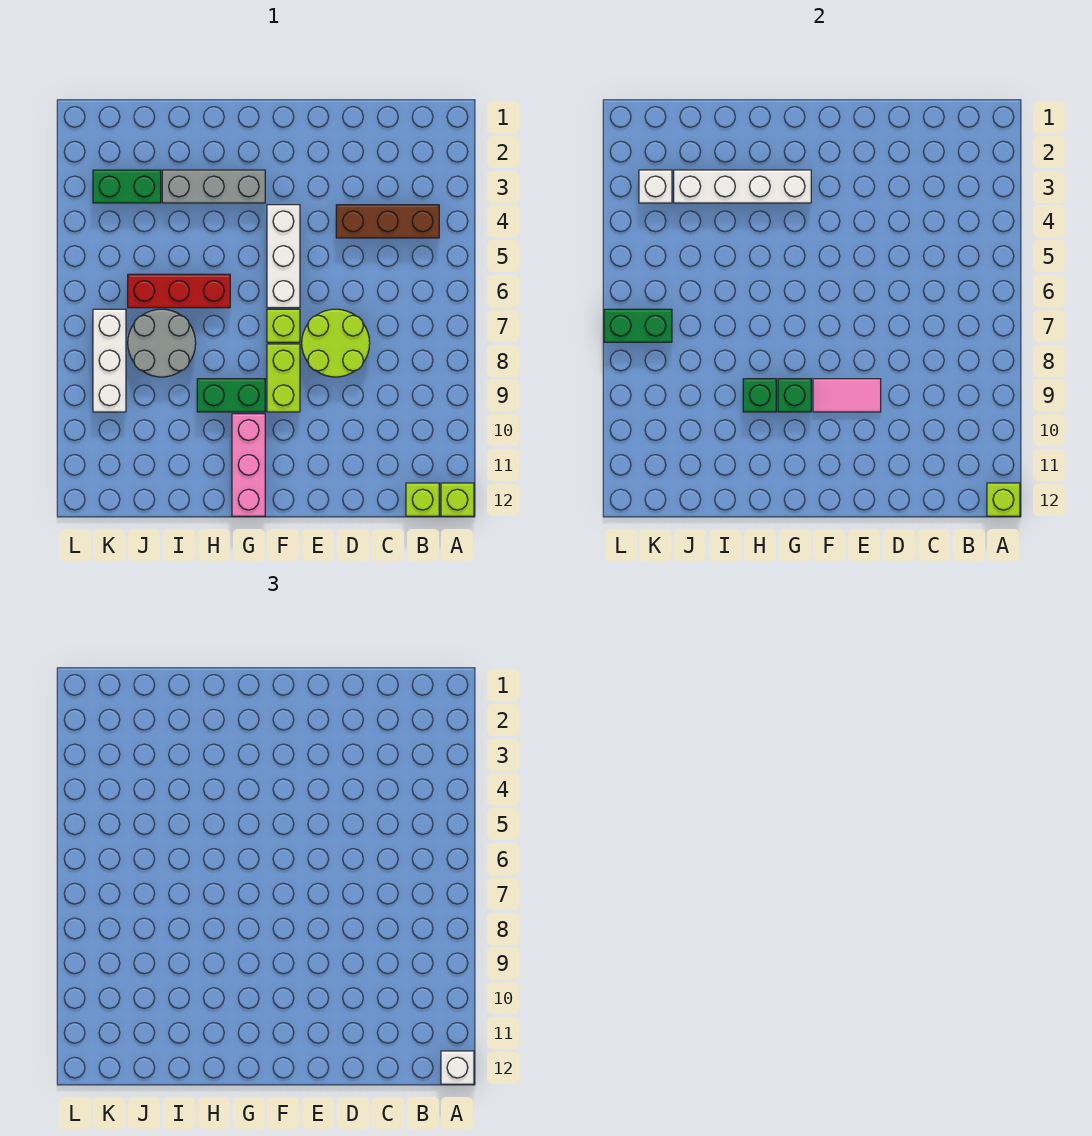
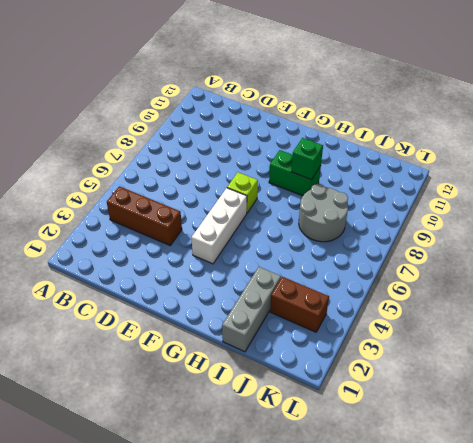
grey 1x3 brick [222,267,281,352] -> grey 1x3 brick turned to [162,170,265,203]
brown 1x2 brick [270,277,329,332] -> green 1x2 brick [93,170,161,203]
none -> lime 1x1 brick [441,483,474,516]
none -> lime 1x1 brick [406,483,439,516]
none -> lime 2x2 round brick [302,309,370,377]

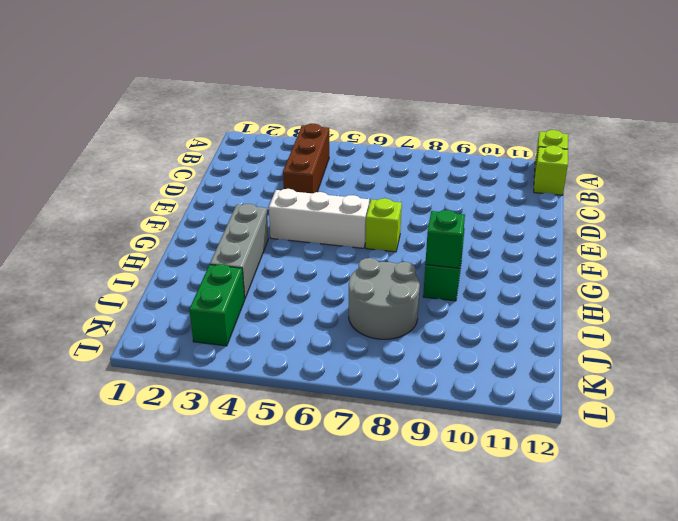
none -> lime 2x2 round brick [302,309,370,377]
none -> lime 1x2 brick [267,344,300,412]
none -> pink 1x3 brick [232,414,265,516]

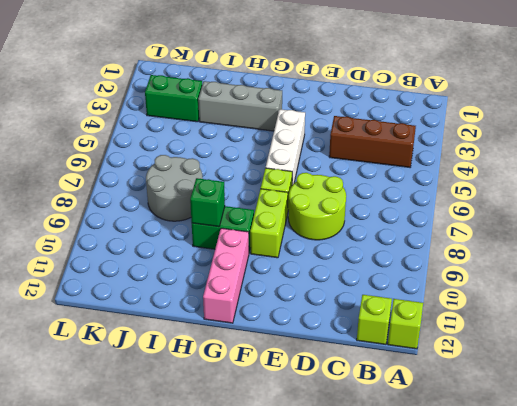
none -> red 1x3 brick [128,274,230,308]
none -> white 1x3 brick [93,309,126,412]
none -> lime 1x1 brick [987,483,1020,516]

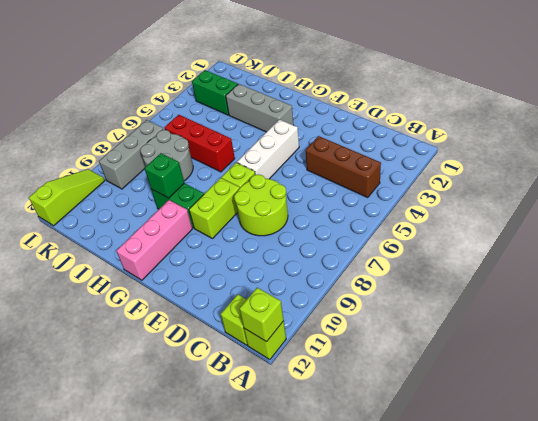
grey 1x3 brick [99,120,163,189] -> white 1x3 brick [93,309,126,412]
lime 1x3 slope [29,169,105,226] -> none
none -> pink 1x2 tile [813,379,881,412]
none -> white 1x4 brick [674,170,811,203]
none -> green 1x1 brick [778,379,811,412]

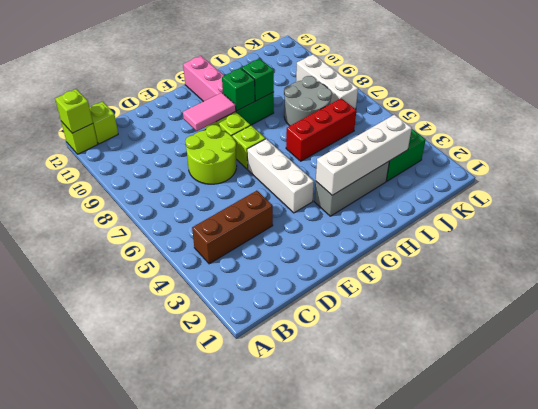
none -> white 1x1 brick [639,170,672,203]
none -> green 1x2 brick [604,309,672,342]
none -> white 1x1 brick [441,1051,474,1084]

